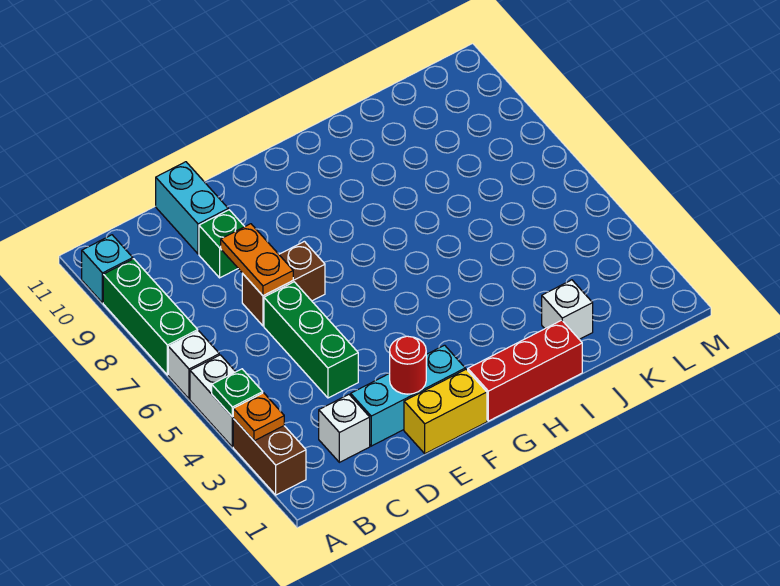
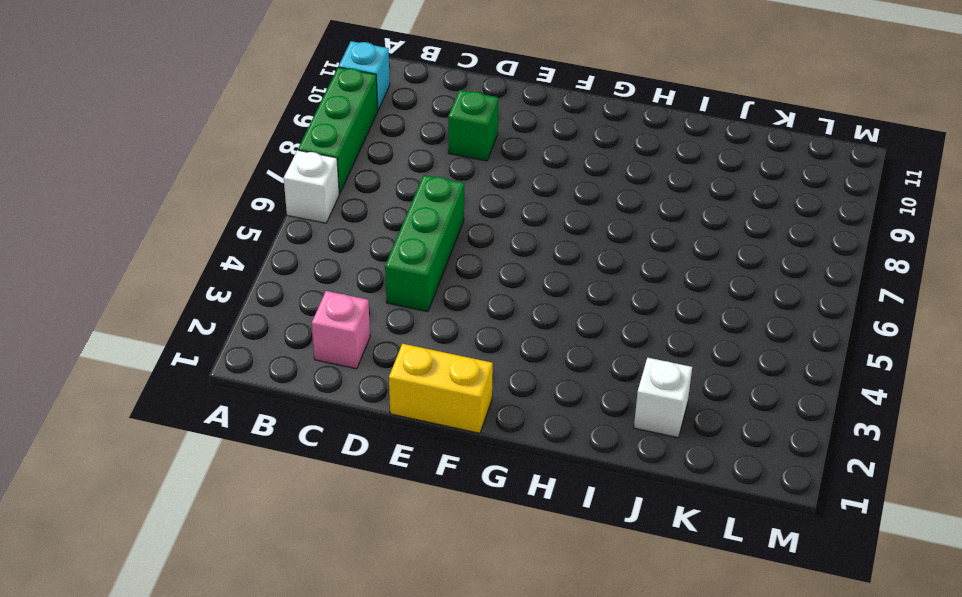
pink 1x1 brick [312,291,370,369] -> white 1x1 brick [319,394,370,462]
none -> brown 1x2 brick [233,419,306,495]
none -> white 1x2 brick [190,355,236,447]
none -> cyan 1x3 brick [351,345,465,446]

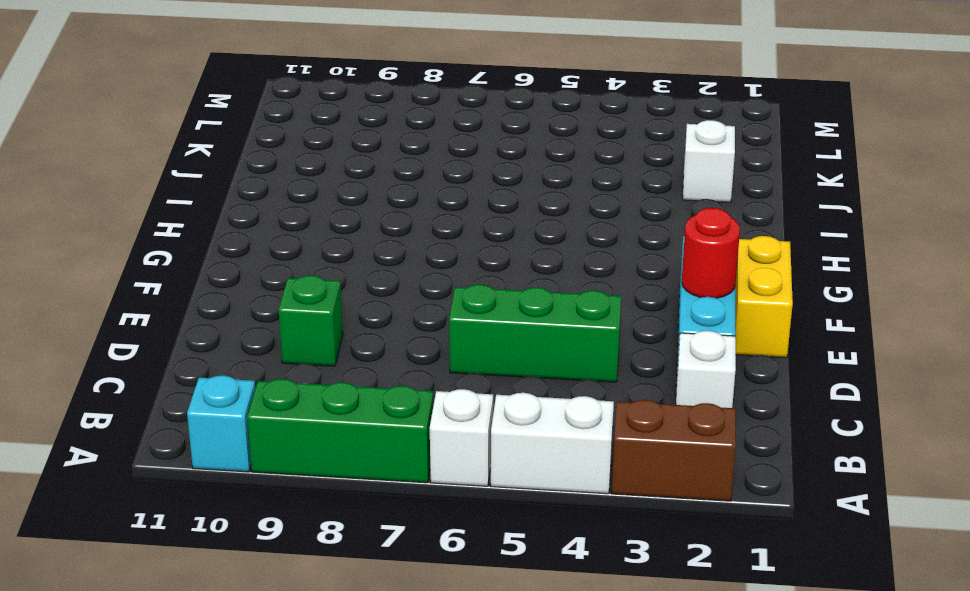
none -> brown 1x2 brick [242,241,325,326]
none -> cyan 1x2 brick [156,162,228,254]
none -> red 1x3 brick [468,320,582,421]

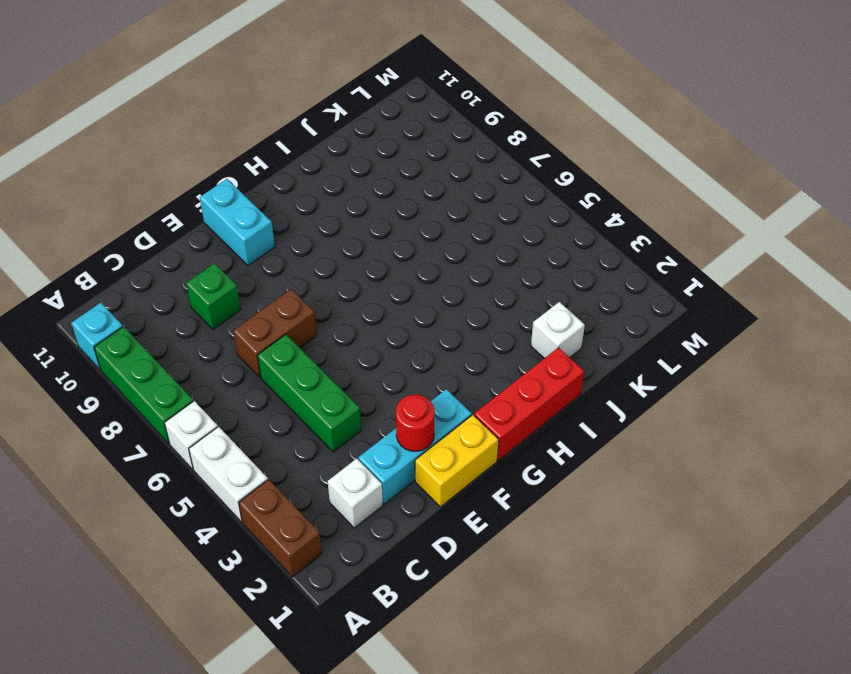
cyan 1x2 brick [200,179,275,265] -> cyan 1x2 brick moved to [156,162,228,254]
none -> orange 1x1 plate [233,393,284,441]
none -> green 1x1 plate [212,369,263,417]
none -> orange 1x2 plate [221,224,293,296]

